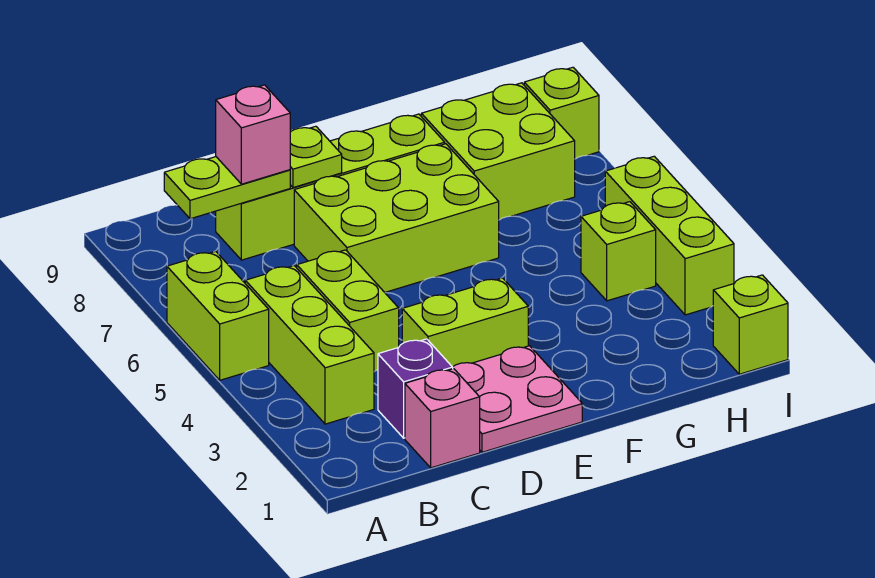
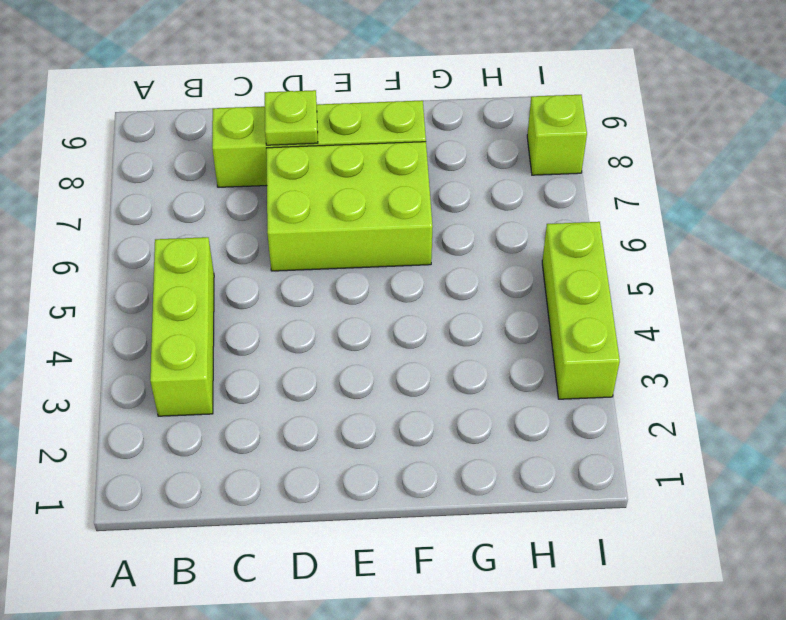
none -> lime 1x2 brick [167,251,269,380]
none -> pink 1x1 brick [405,369,480,468]
none -> purple 1x1 brick [378,339,453,438]

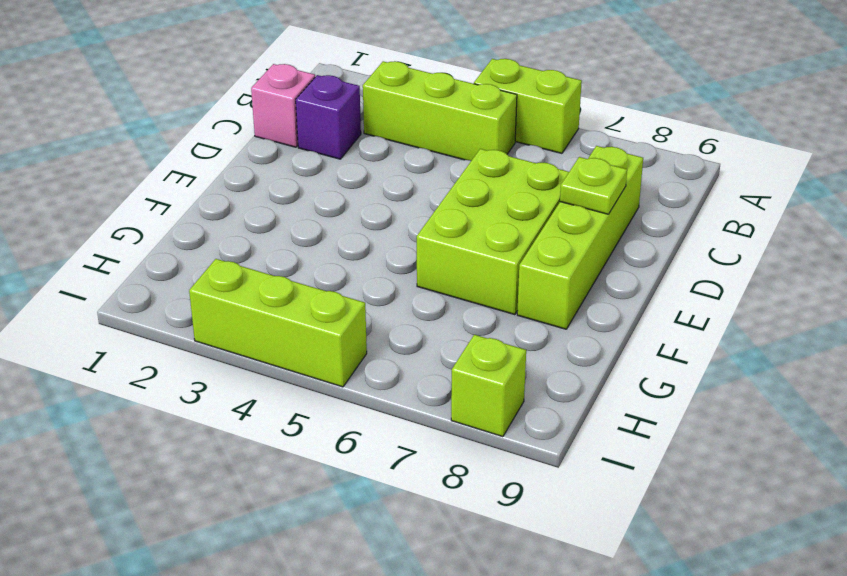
none -> lime 1x2 brick [297,250,399,371]
none -> pink 2x2 plate [453,346,582,452]
none -> lime 1x2 brick [402,278,528,367]

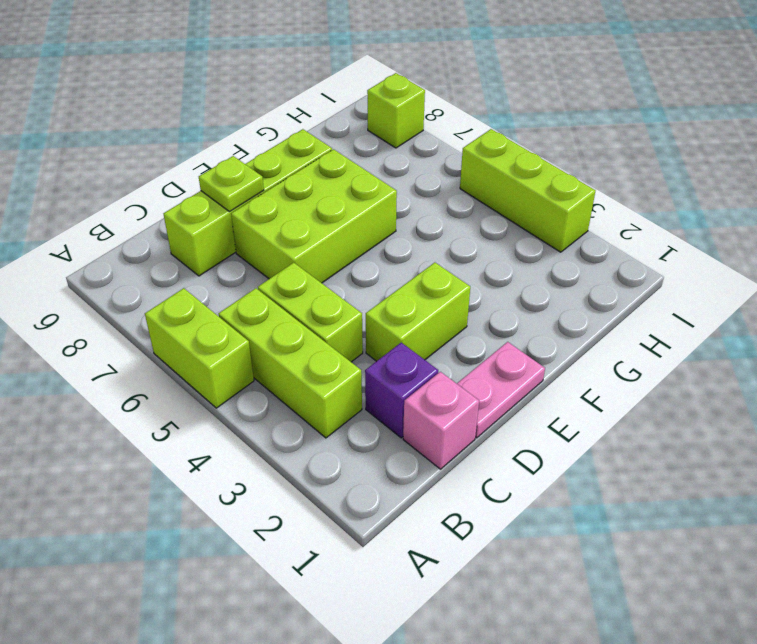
pink 1x2 plate [457,342,545,438] -> pink 2x2 plate [453,346,582,452]
none -> lime 2x2 brick [421,83,575,220]
none -> lime 1x1 brick [581,202,656,301]
none -> lime 1x1 brick [713,275,788,374]

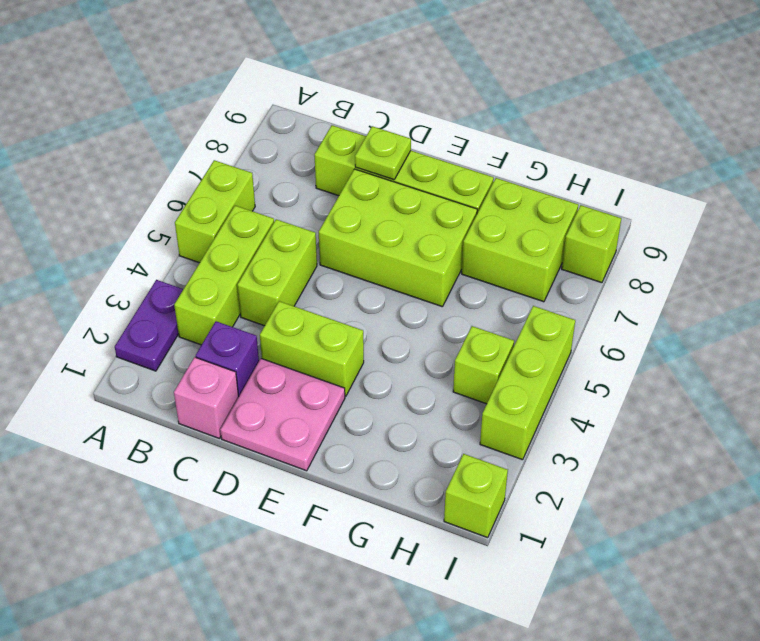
purple 1x2 plate [115,280,183,371] -> none
none -> lime 1x2 plate [164,157,290,219]
none -> pink 1x1 brick [216,85,290,184]

